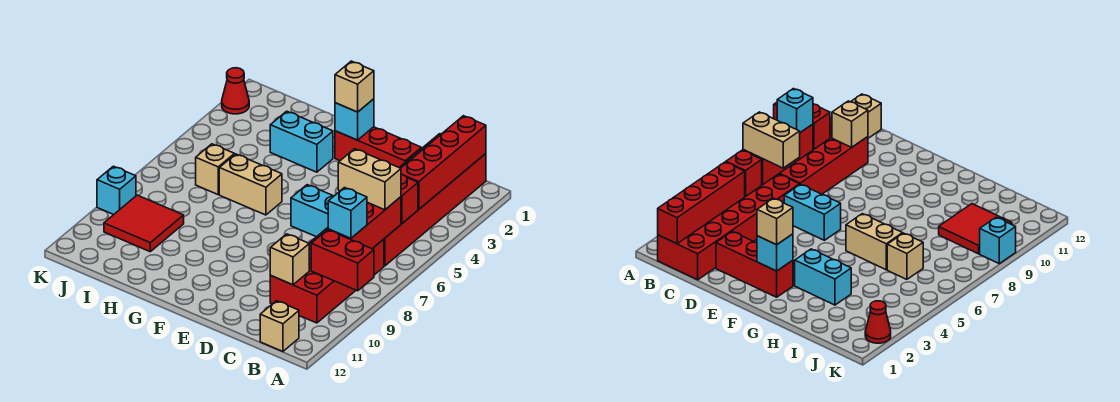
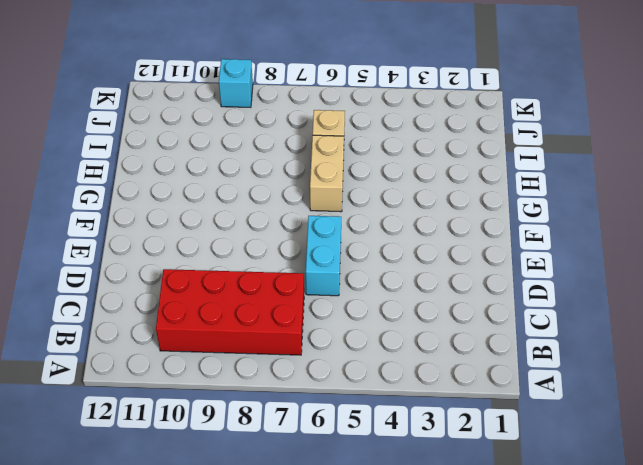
none -> red 2x6 brick [384,134,486,266]
none -> tan 1x1 brick [260,301,299,351]
none -> red 1x3 brick [335,127,421,167]

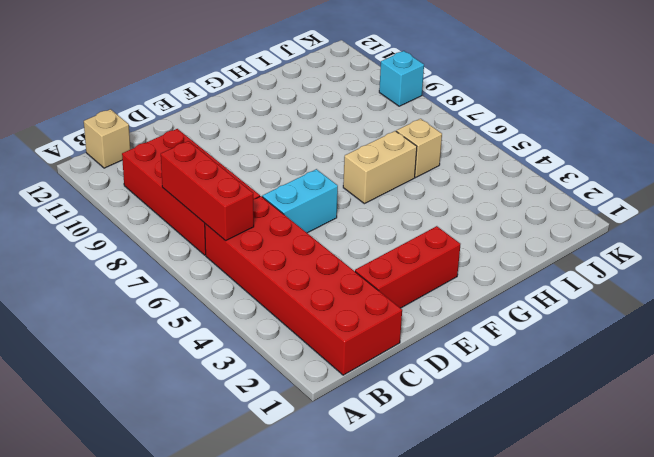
none -> cyan 1x2 brick [270,111,333,172]
none -> red 2x2 tile [104,195,184,252]
none -> red 1x1 cone [222,68,249,114]

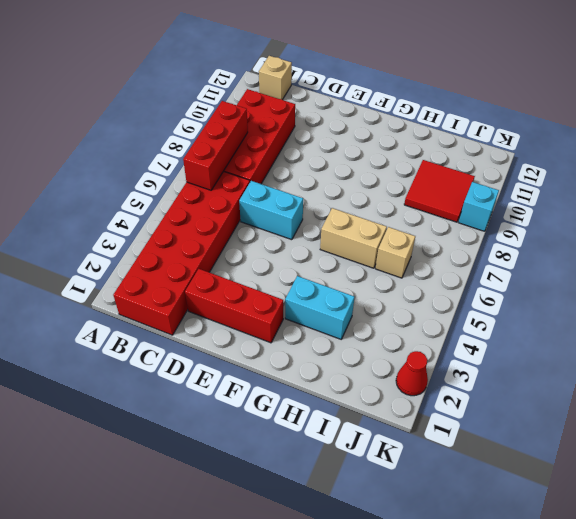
none -> red 1x2 brick [311,230,374,291]
none -> red 1x4 brick [401,116,486,209]
none -> red 1x1 brick [401,174,418,224]

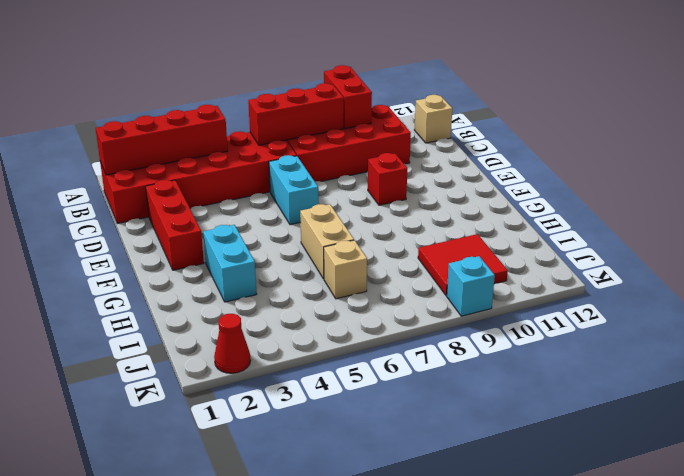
red 1x1 brick [368,153,407,205] -> red 1x1 brick moved to [401,174,418,224]
none -> tan 1x1 brick [270,234,309,285]
none -> cyan 1x1 brick [335,99,374,140]
none -> tan 1x2 brick [338,149,401,210]

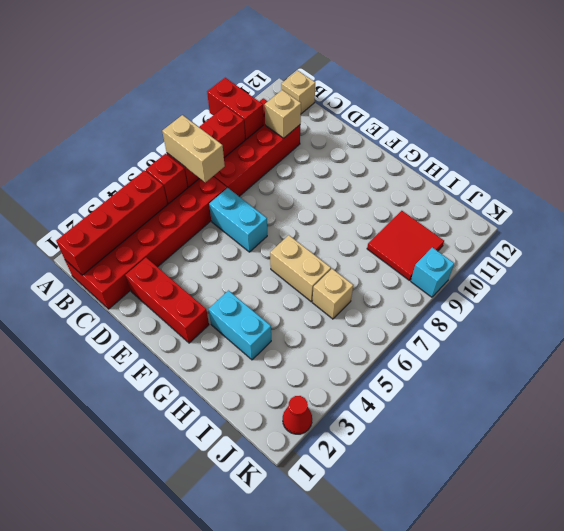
none -> cyan 1x1 brick [335,99,374,140]
none -> cyan 1x1 brick [328,188,367,238]
none -> tan 1x1 brick [335,61,374,112]

